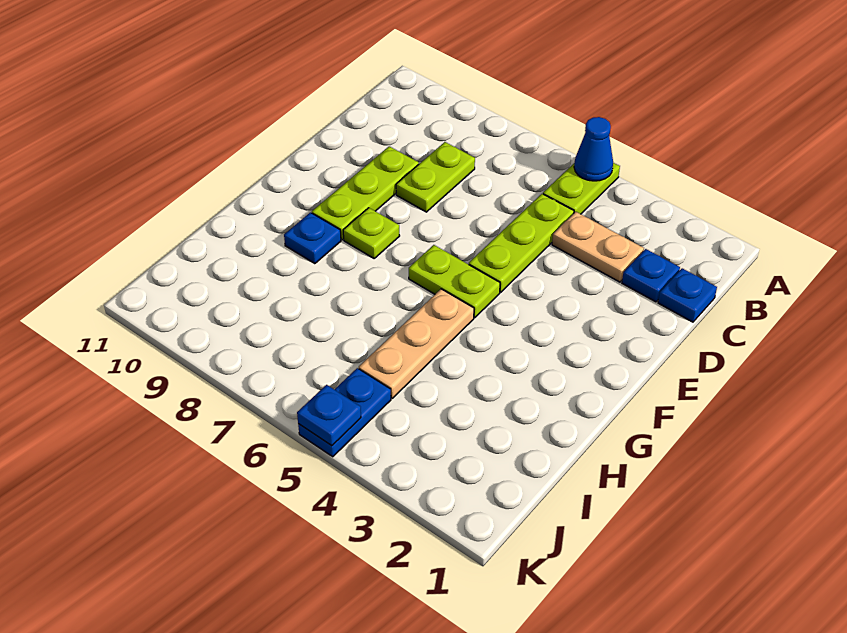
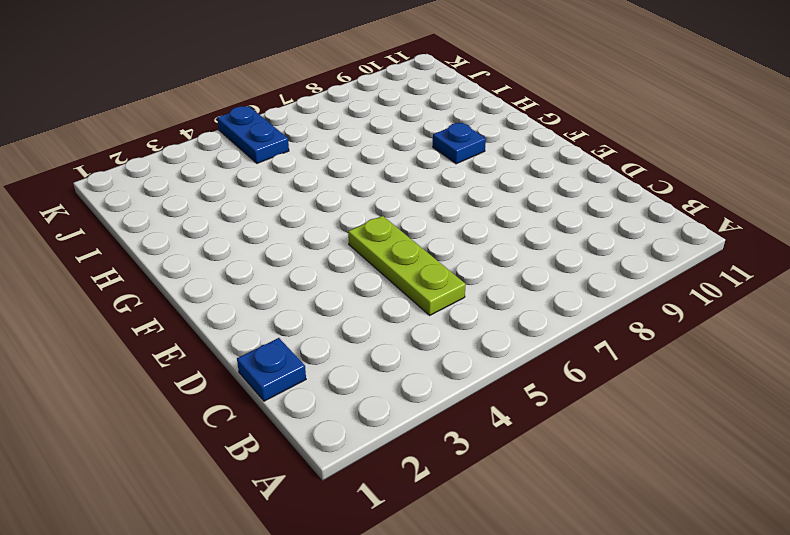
none -> lime 1x2 plate [543,163,620,214]
none -> blue 1x1 plate [622,249,680,302]
none -> tan 1x2 plate [552,212,644,282]

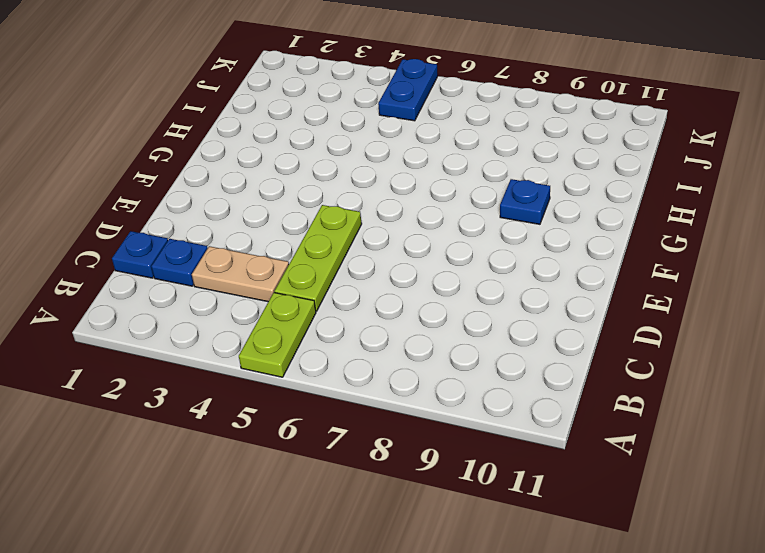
none -> lime 1x2 plate [396,142,475,212]
none -> lime 1x3 plate [312,146,419,240]
none -> lime 1x2 plate [409,245,500,318]

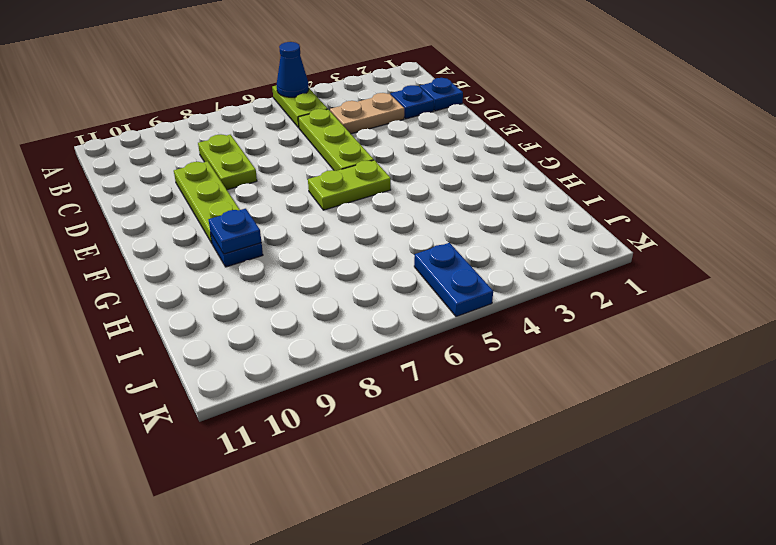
blue 1x1 plate [209,209,262,254] -> blue 1x1 plate moved to [297,385,361,446]
none -> lime 1x1 plate [343,208,400,258]
none -> tan 1x3 plate [359,289,474,398]

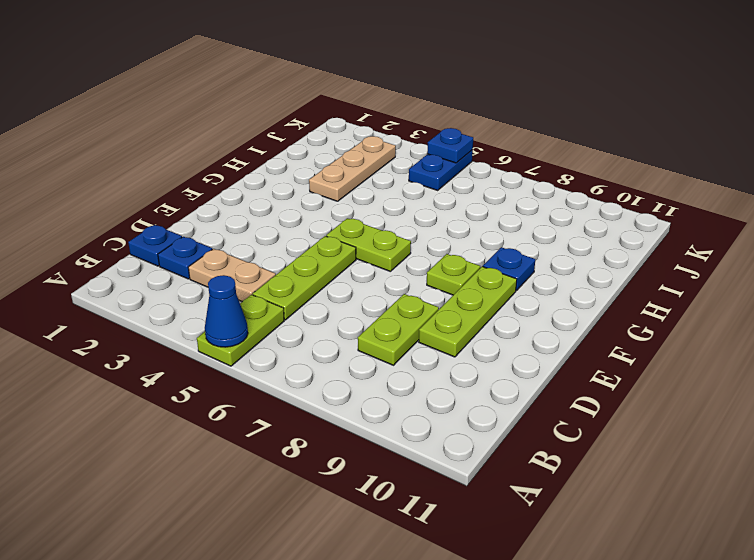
tan 1x3 plate [309,136,396,201] -> tan 1x3 plate moved to [359,289,474,398]

